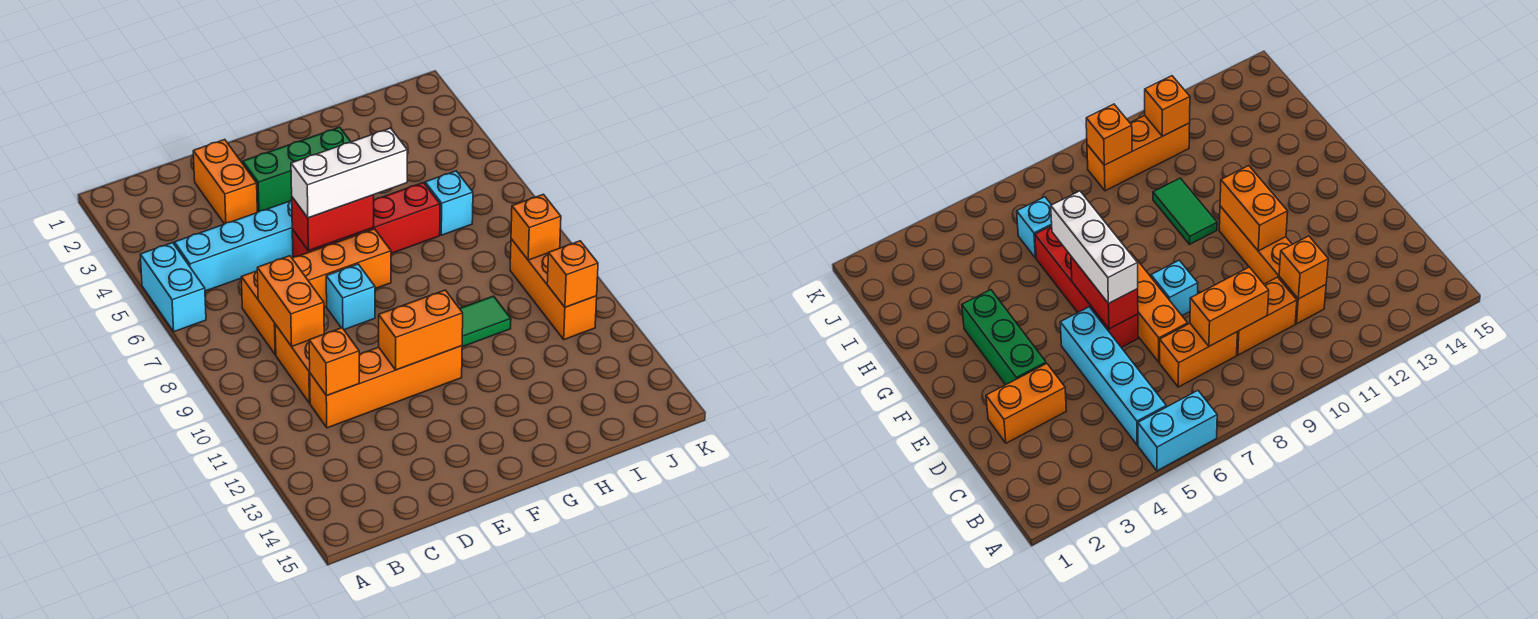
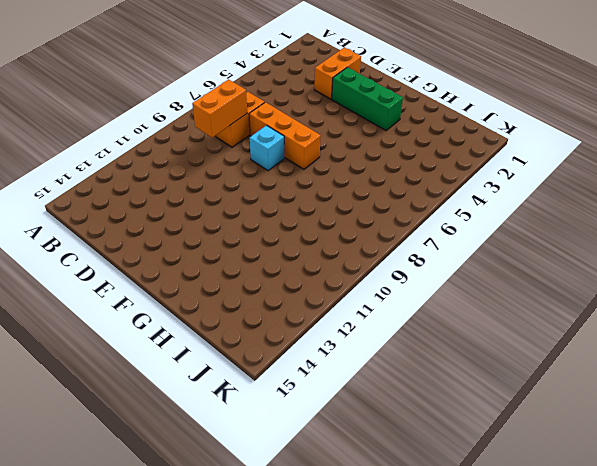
none -> cyan 1x2 brick [140,243,206,332]
none -> cyan 1x4 brick [174,201,293,291]
none -> orange 1x2 brick [275,325,310,403]

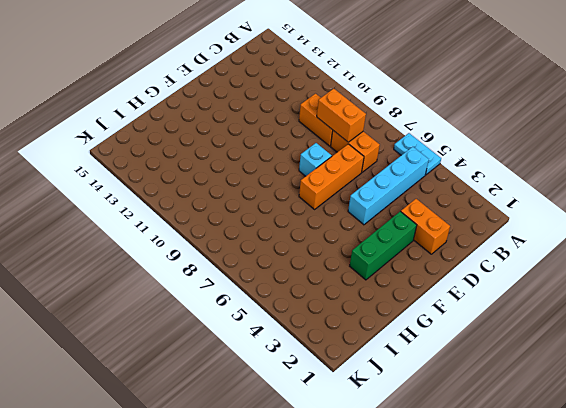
cyan 1x2 plate [394,133,441,175] -> cyan 1x2 brick [140,243,206,332]
none -> orange 1x4 brick [310,346,462,428]
none -> red 1x4 brick [292,183,440,257]
none -> green 1x2 tile [460,296,511,347]

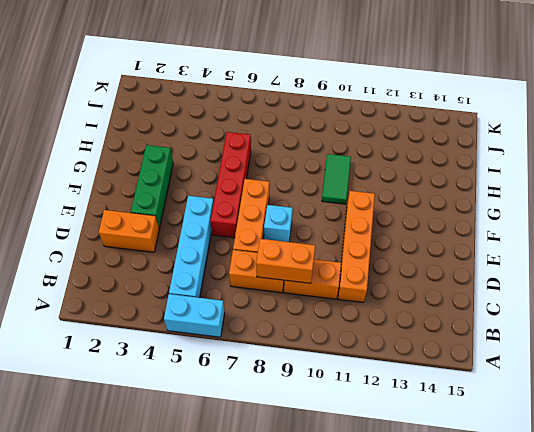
none -> cyan 1x1 brick [425,171,473,235]
none -> orange 1x3 brick [510,239,597,339]
none -> orange 1x1 brick [309,328,359,396]

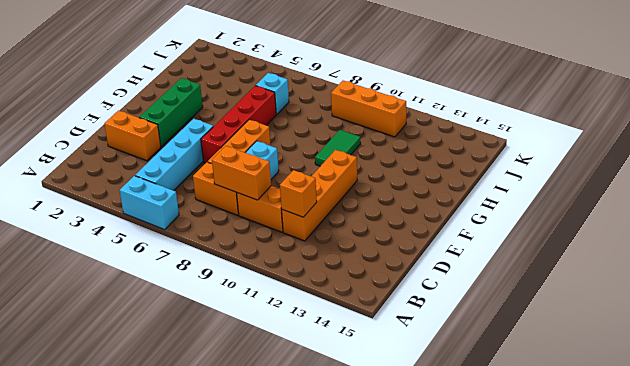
none -> red 1x2 brick [292,195,374,251]
none -> orange 1x2 brick [379,290,463,370]
none -> orange 1x1 brick [511,194,561,260]

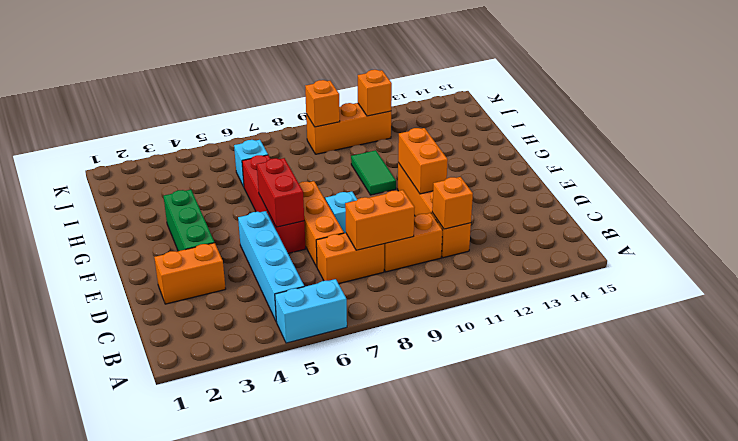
none -> white 1x3 brick [291,128,407,218]

